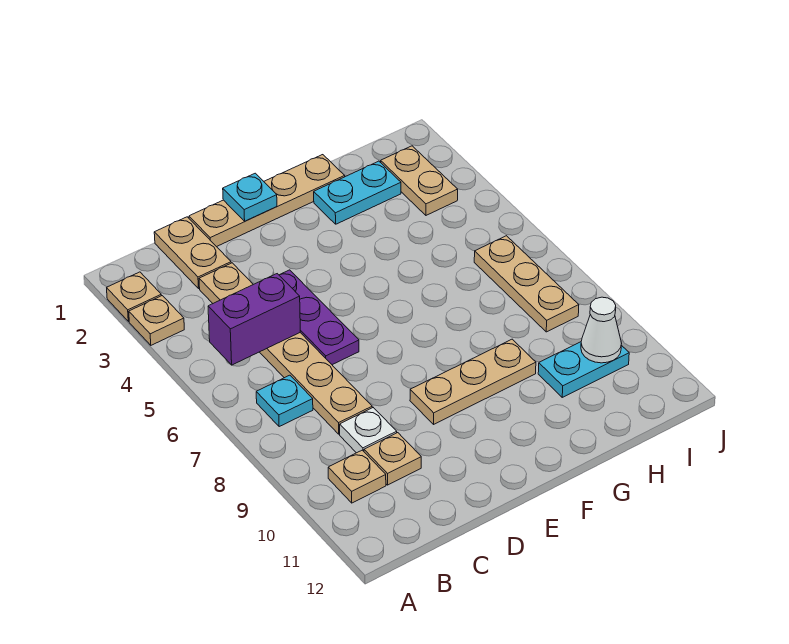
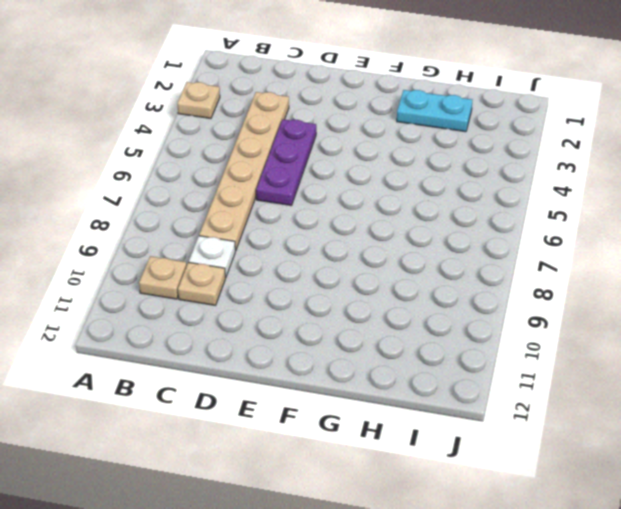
none -> tan 1x1 plate [107,272,161,321]
none -> cyan 1x1 plate [256,375,313,427]
none -> tan 1x2 plate [154,217,231,288]

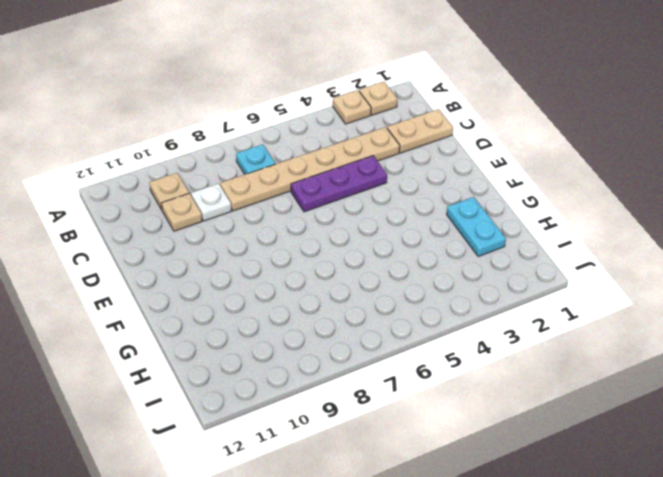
none -> tan 1x4 plate [189,155,345,247]
none -> tan 1x3 plate [410,339,536,424]
none -> cyan 1x2 plate [538,342,629,397]

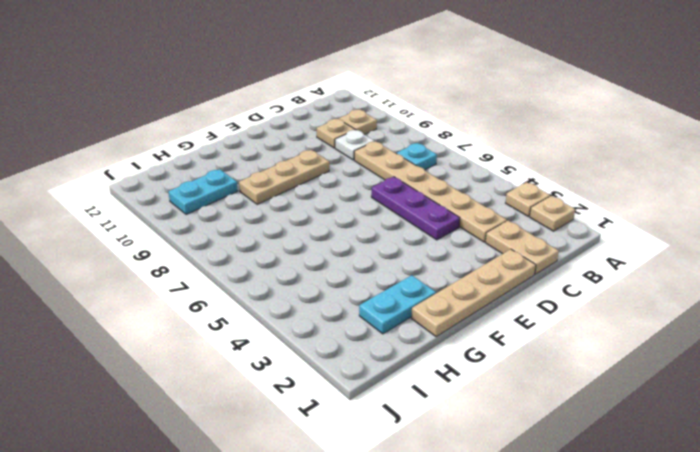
none -> tan 1x2 plate [381,146,458,215]
none -> tan 1x3 plate [474,236,579,332]
none -> purple 1x2 brick [208,274,300,365]

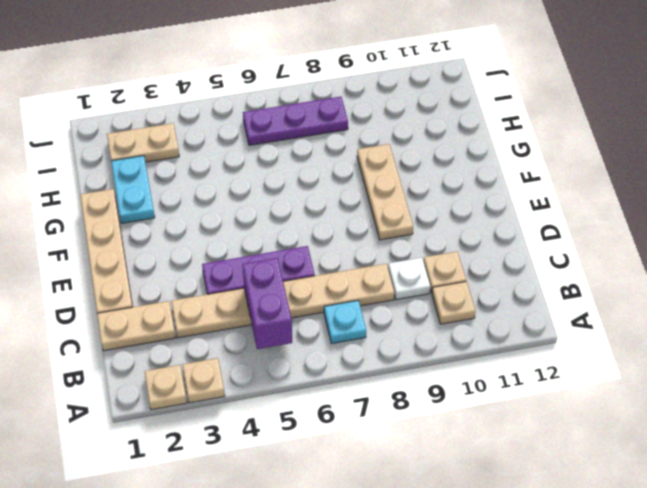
purple 1x3 plate [243,97,348,145] -> tan 1x3 plate [474,236,579,332]
none -> cyan 1x2 plate [538,342,629,397]
none -> cyan 1x1 plate [223,173,277,221]
none -> white 1x1 cone [581,297,622,363]

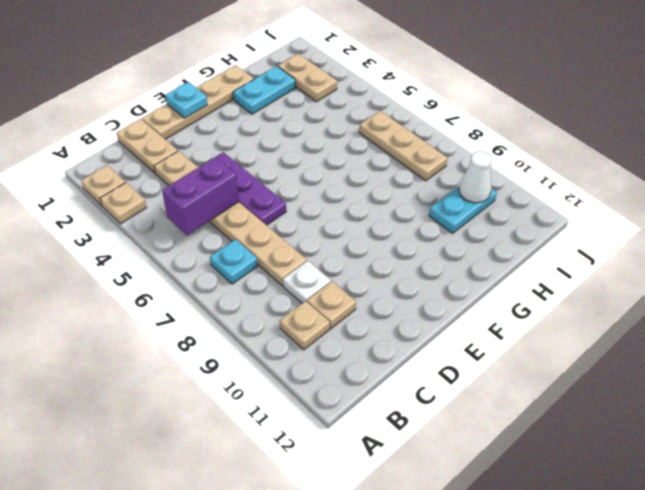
none -> tan 1x3 plate [410,339,536,424]

